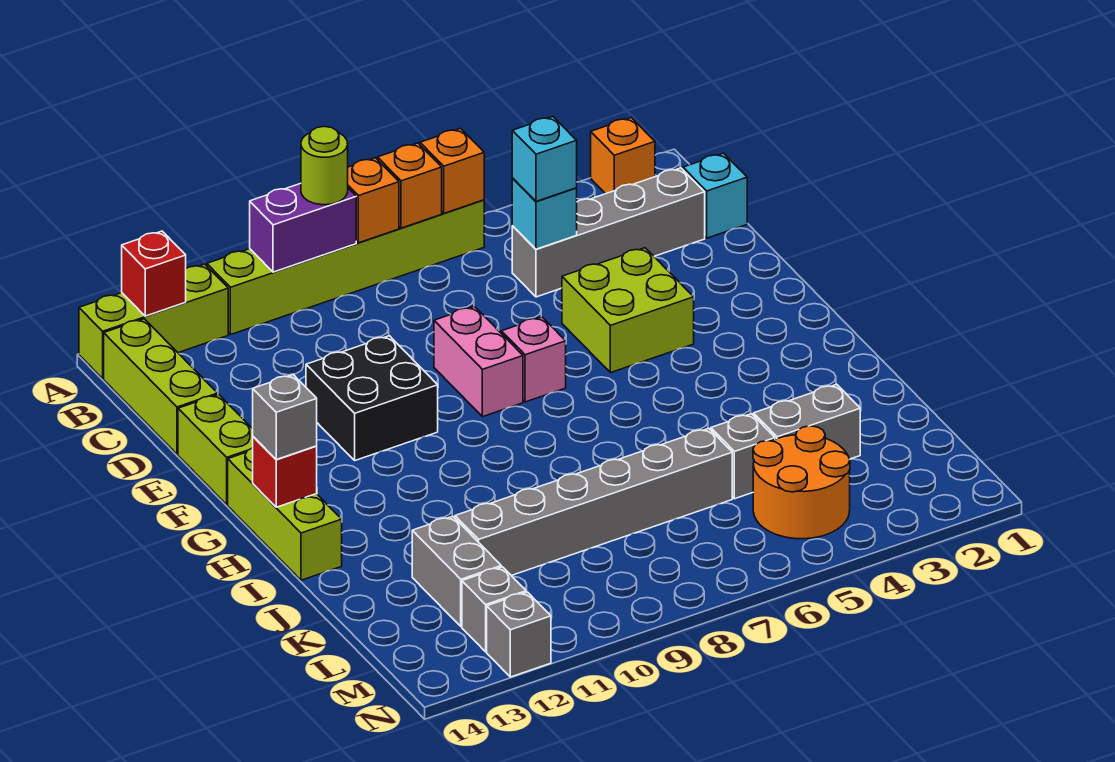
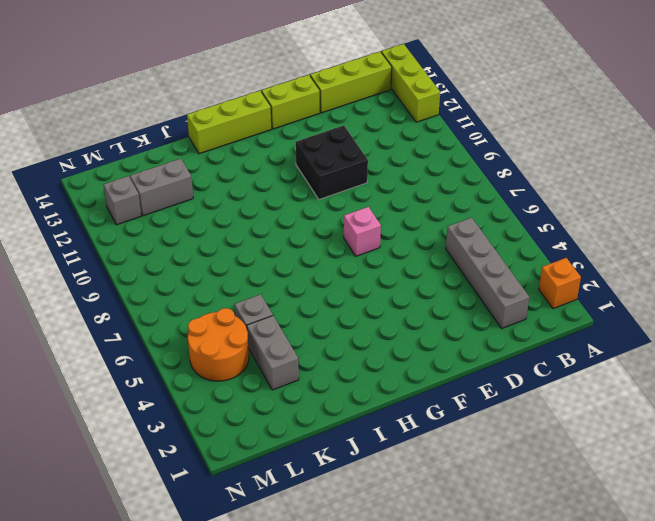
none -> lime 1x6 brick [207,200,484,335]
none -> cyan 1x1 brick [683,153,747,238]
none -> lime 2x2 brick [562,248,694,373]

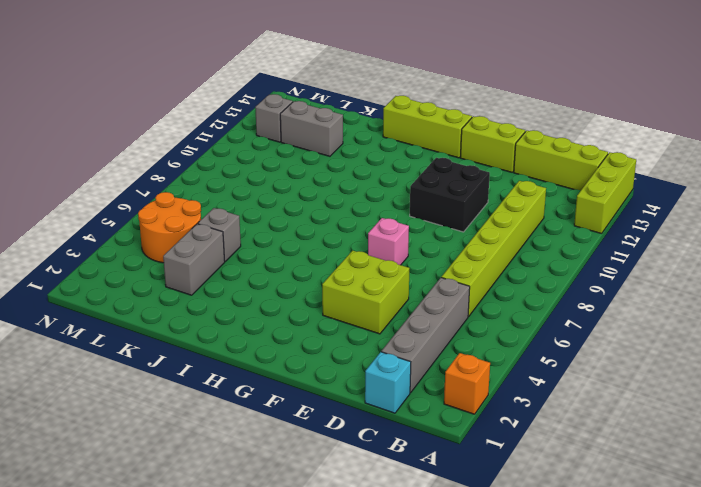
lime 1x6 brick [441,181,546,317] -> lime 1x6 brick moved to [207,200,484,335]
none -> pink 1x2 brick [434,306,523,417]
none -> grey 1x6 brick [455,428,732,576]
none -> grey 1x1 brick [487,592,551,677]

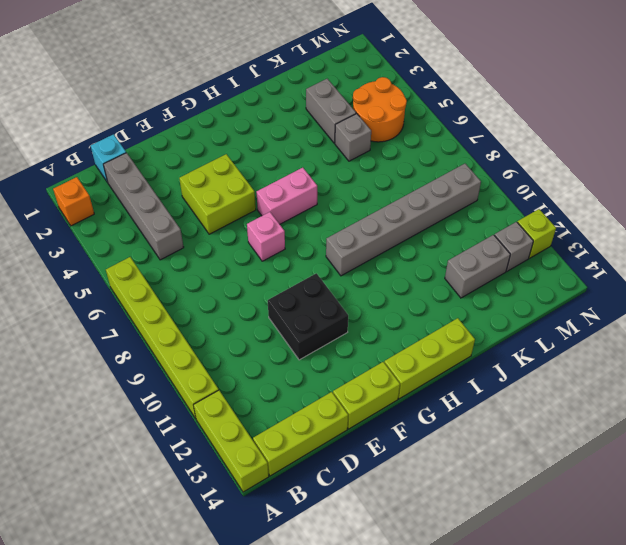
pink 1x2 brick [256,168,317,224] -> pink 1x2 brick moved to [434,306,523,417]
grey 1x6 brick [326,164,481,276] -> grey 1x6 brick turned to [455,428,732,576]
lime 1x1 brick [517,209,556,258] -> grey 1x1 brick [487,592,551,677]
none -> orange 1x1 brick [420,128,484,213]
none -> orange 1x1 brick [377,143,442,228]
none -> orange 1x1 brick [348,158,399,243]

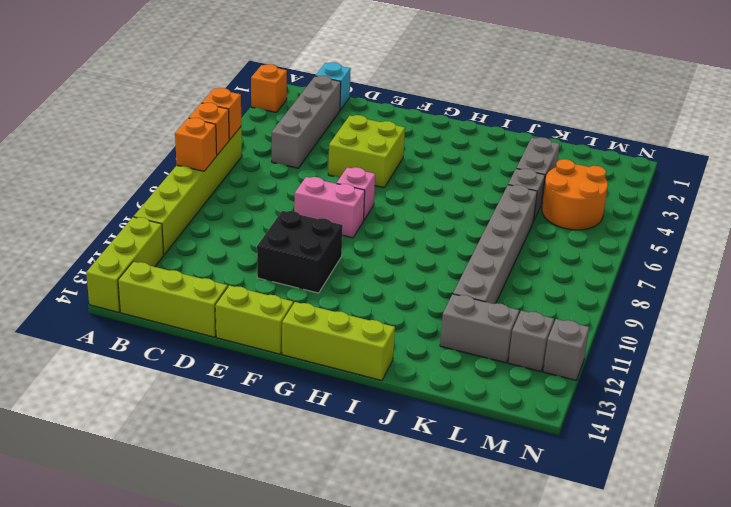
none -> purple 1x2 brick [250,183,356,272]
none -> red 1x1 brick [122,231,186,316]
none -> cyan 1x1 brick [512,178,577,249]

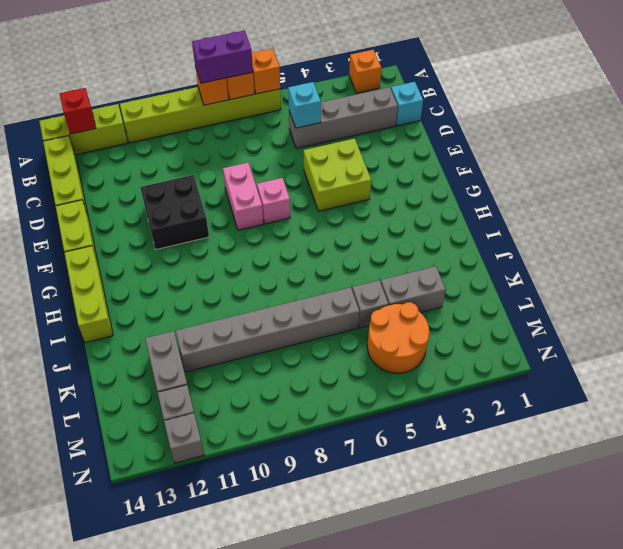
purple 1x2 brick [192,30,253,83] -> purple 1x2 brick moved to [250,183,356,272]
none -> red 1x1 brick [253,437,317,507]
none -> lime 1x1 round brick [301,126,348,205]
none -> cyan 1x1 brick [512,117,577,201]

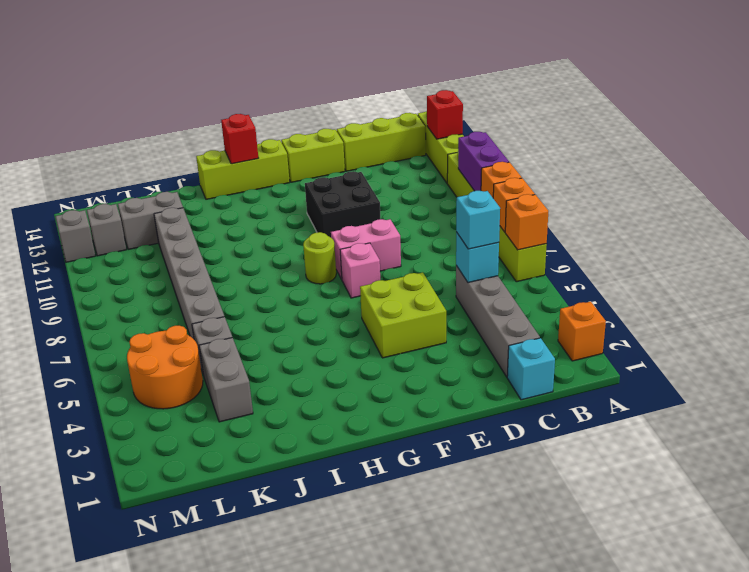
lime 1x1 round brick [303,232,336,284] -> lime 1x1 round brick moved to [301,126,348,205]
none -> grey 1x1 brick [253,375,317,460]

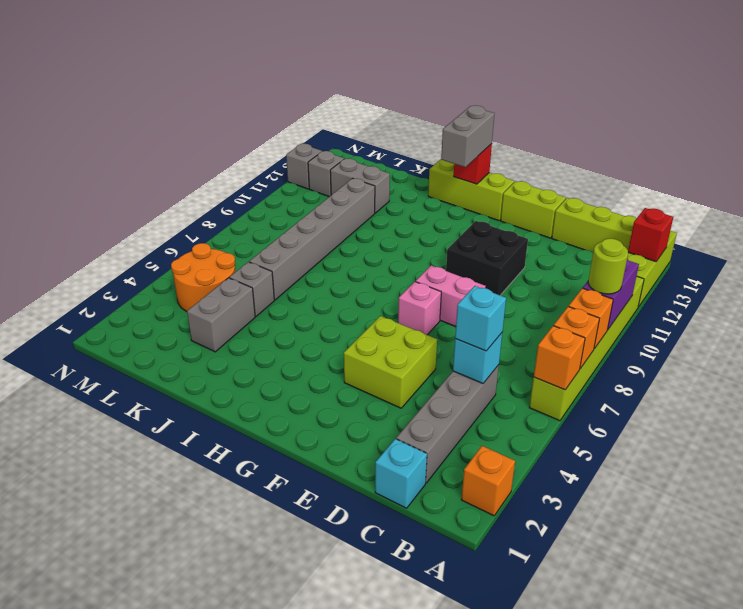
grey 1x2 brick [441,105,494,167] -> grey 1x1 brick [253,375,317,460]

